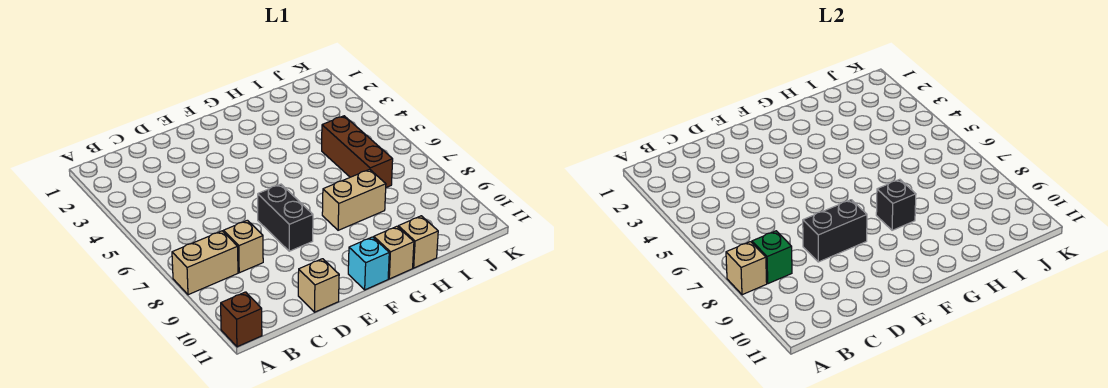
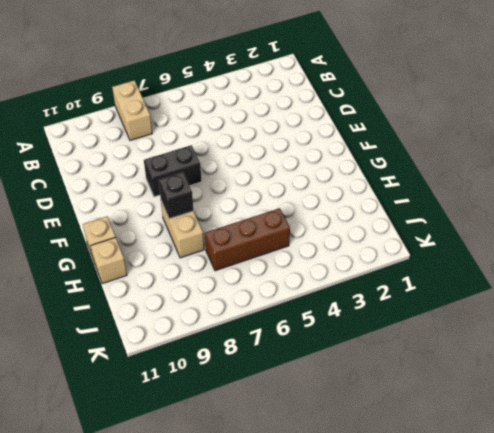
none -> brown 1x1 brick [221,292,262,347]
none -> tan 1x1 brick [223,220,263,273]
none -> tan 1x1 brick [298,259,339,312]

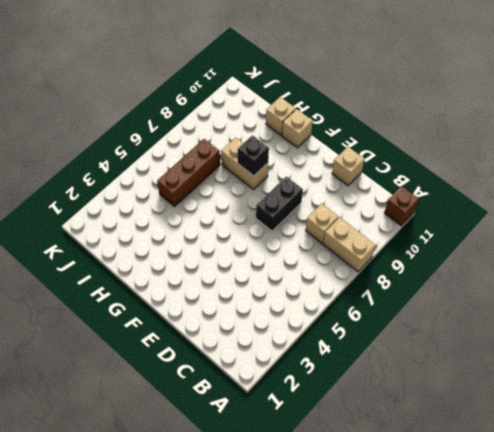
none -> cyan 1x1 brick [348,237,389,290]
none -> tan 1x1 brick [726,242,767,295]
none -> green 1x1 brick [752,231,792,284]

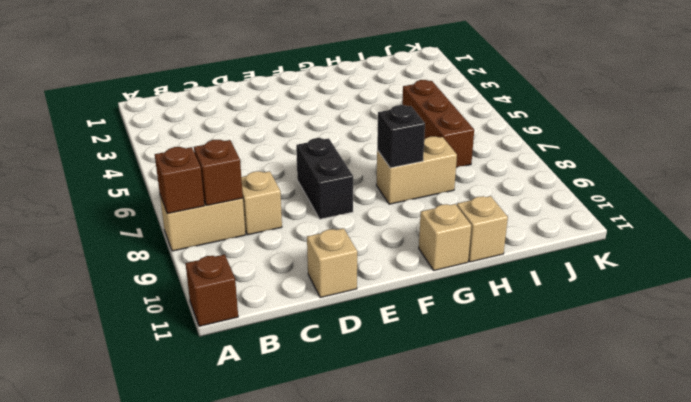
brown 1x1 brick [155,147,204,214] -> tan 1x1 brick [726,242,767,295]
brown 1x1 brick [194,140,243,205] -> green 1x1 brick [752,231,792,284]
none -> cyan 1x1 brick [348,237,389,290]
none -> black 1x2 brick [803,200,867,262]

